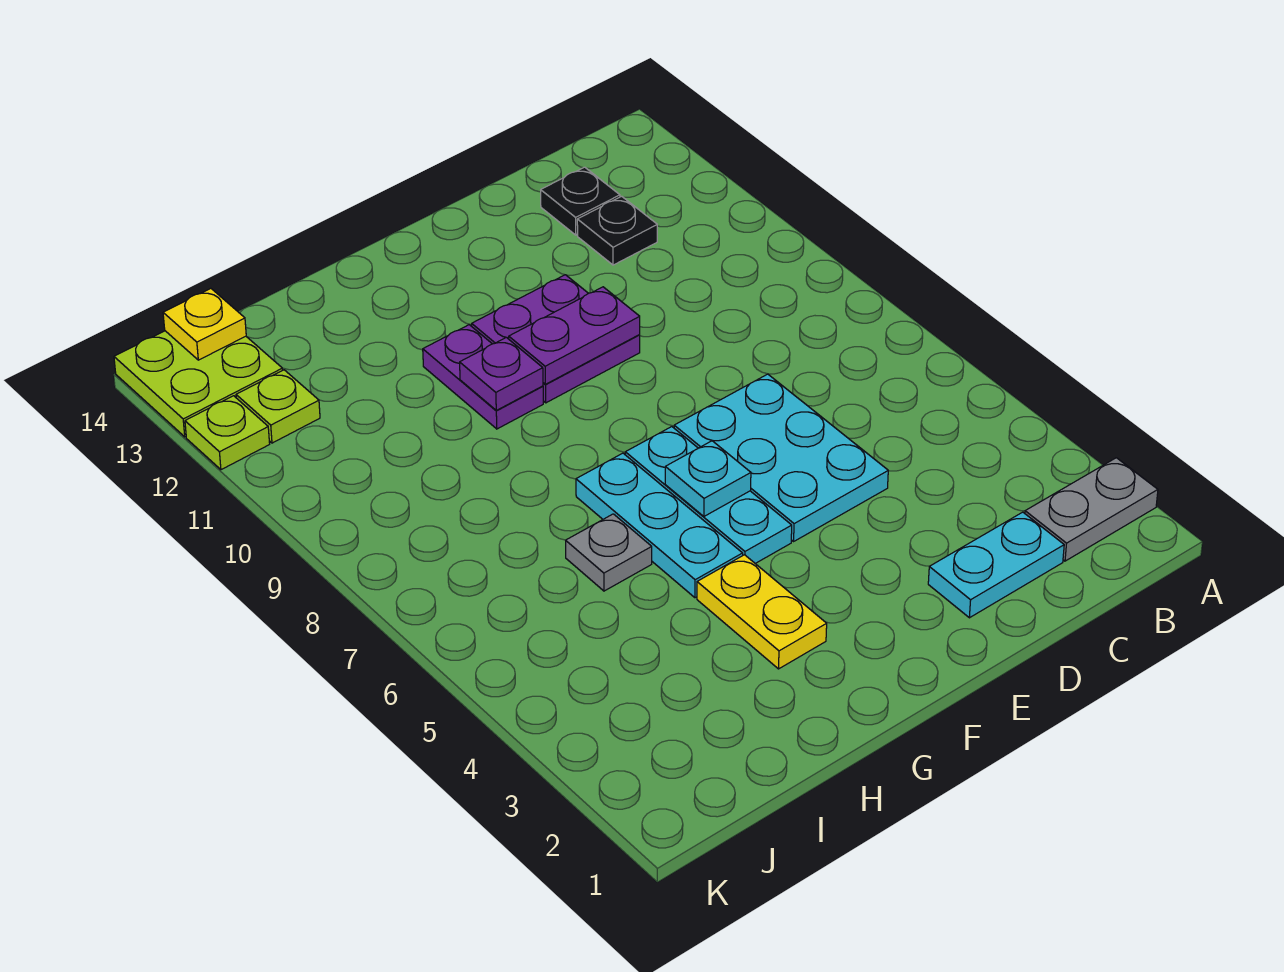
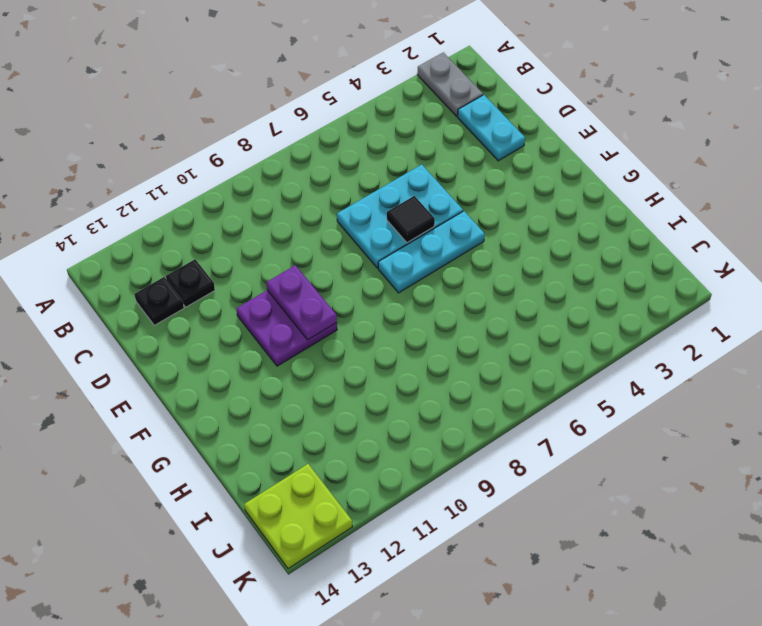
black 1x1 tile [387,196,435,243] -> none
none -> yellow 1x2 plate [697,555,827,669]
none -> cyan 1x3 plate [576,453,743,598]
none -> purple 1x2 plate [423,325,543,429]

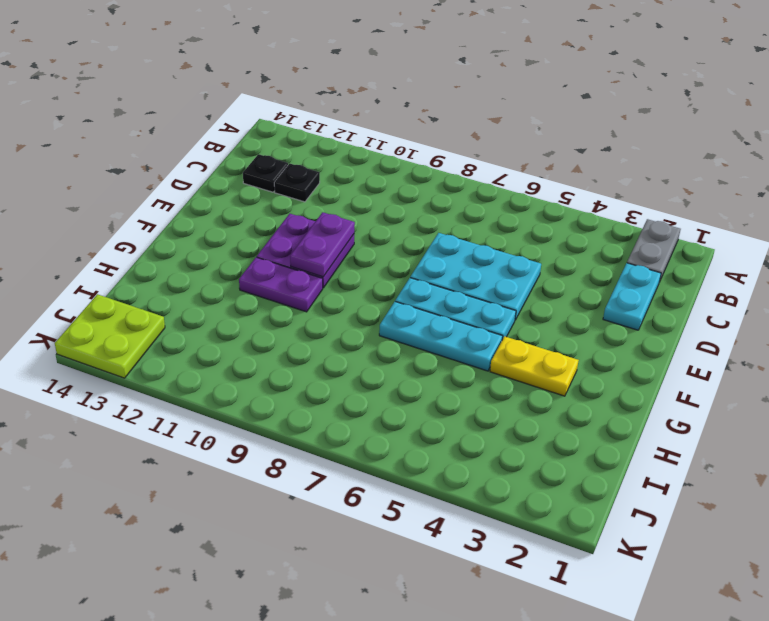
none -> grey 1x1 plate [566,514,652,591]
none -> lime 1x1 plate [236,370,320,443]
none -> lime 1x1 plate [185,396,270,470]

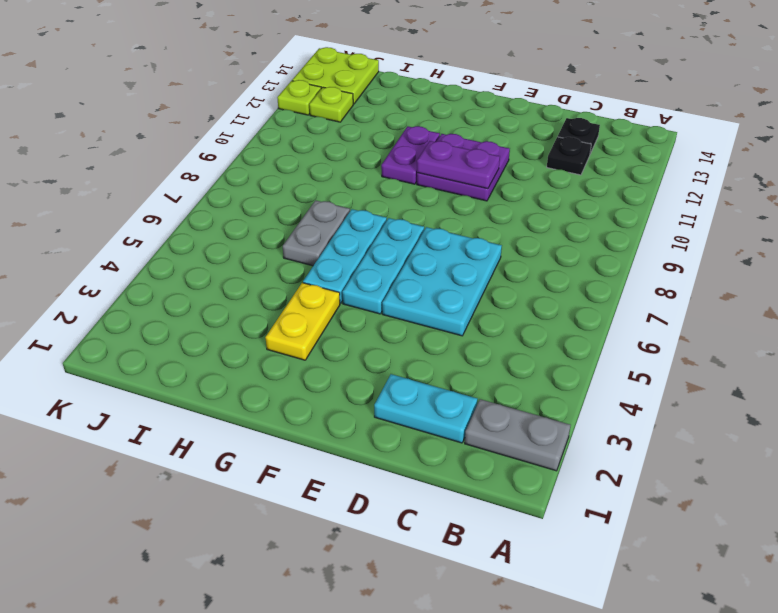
grey 1x2 plate [283,200,350,266] -> grey 1x1 plate [566,514,652,591]
none -> cyan 1x1 plate [665,441,751,516]
none -> purple 1x1 plate [460,337,543,410]
none -> yellow 1x1 plate [163,289,246,360]

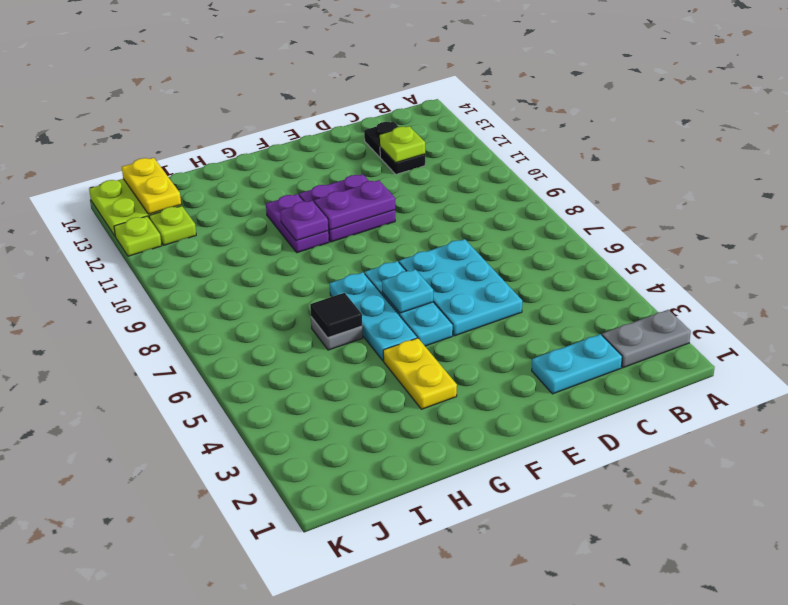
lime 1x1 plate [380,126,425,163] -> none
black 1x1 tile [310,293,362,338] -> none
yellow 1x2 plate [122,158,181,214] -> yellow 1x1 plate [163,289,246,360]

